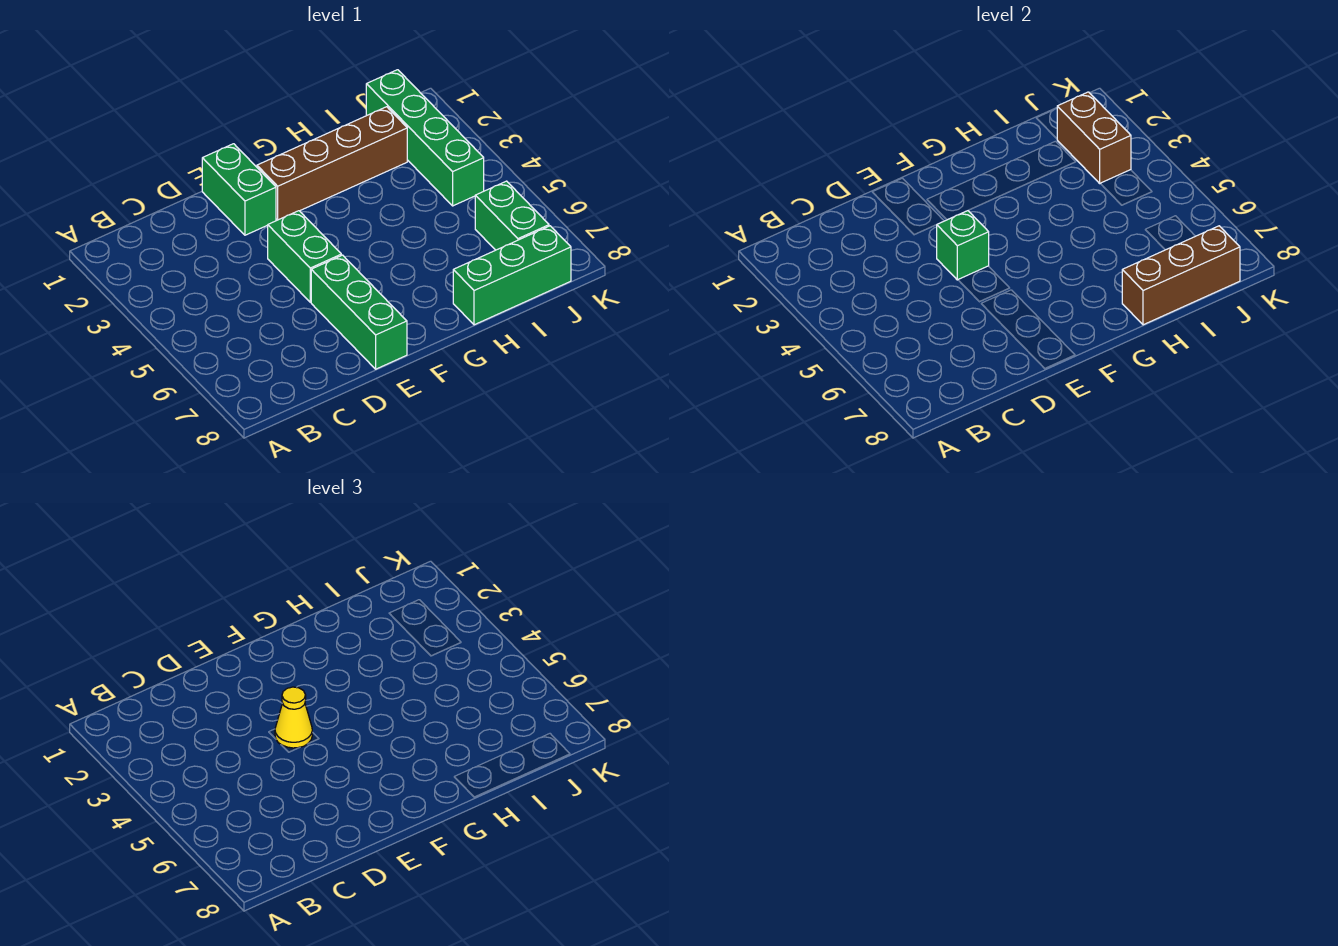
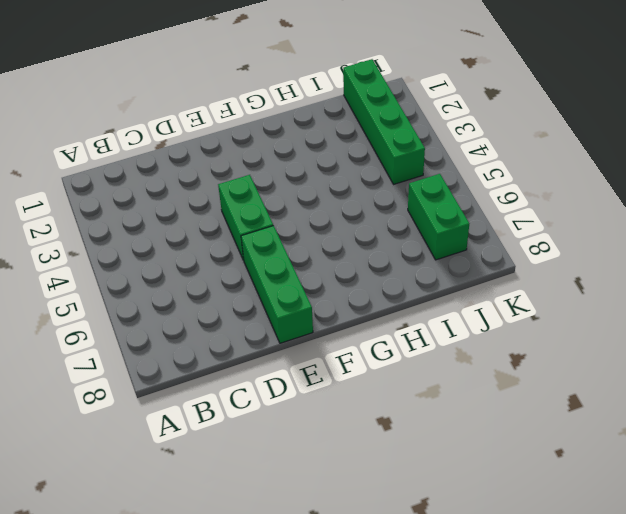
none -> green 1x2 brick [202,144,276,235]
none -> brown 1x4 brick [257,107,407,220]

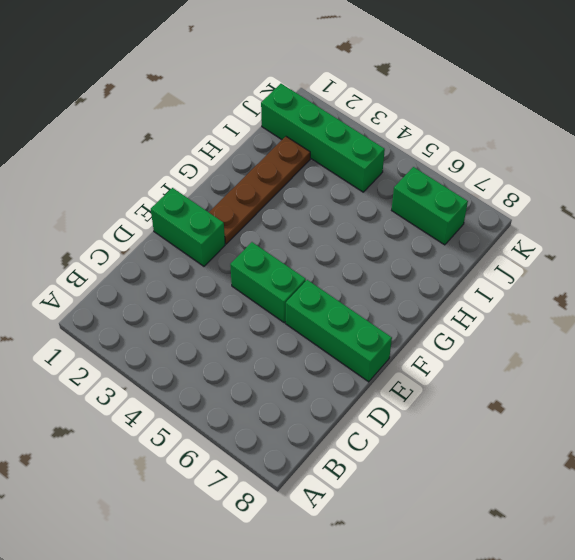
brown 1x4 plate [209,137,310,244] -> brown 1x4 brick [257,107,407,220]
none -> green 1x3 brick [453,226,571,325]
none -> green 1x1 brick [937,211,989,280]

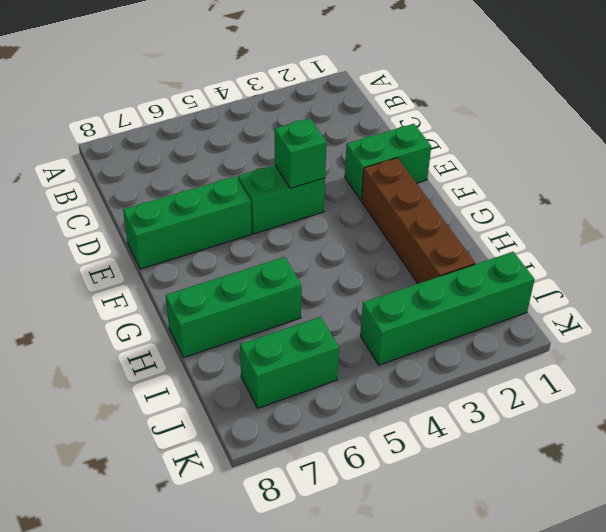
green 1x3 brick [166,257,301,358] -> green 1x3 brick turned to [453,226,571,325]
none -> brown 1x3 brick [1122,226,1240,325]
none -> brown 1x2 brick [1057,92,1131,184]

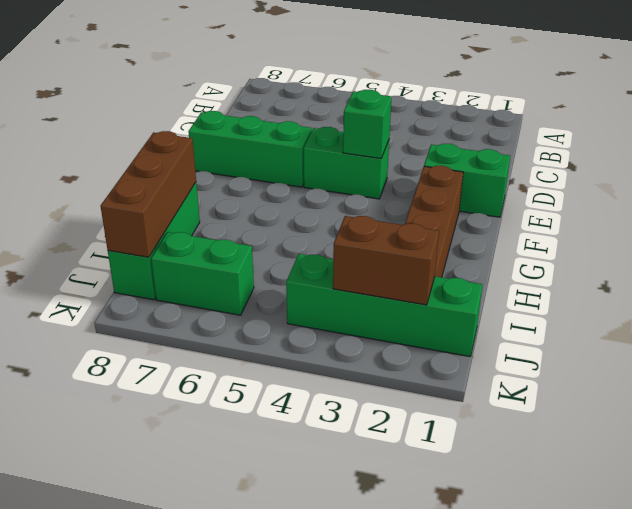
none -> yellow 1x1 cone [275,687,312,748]

